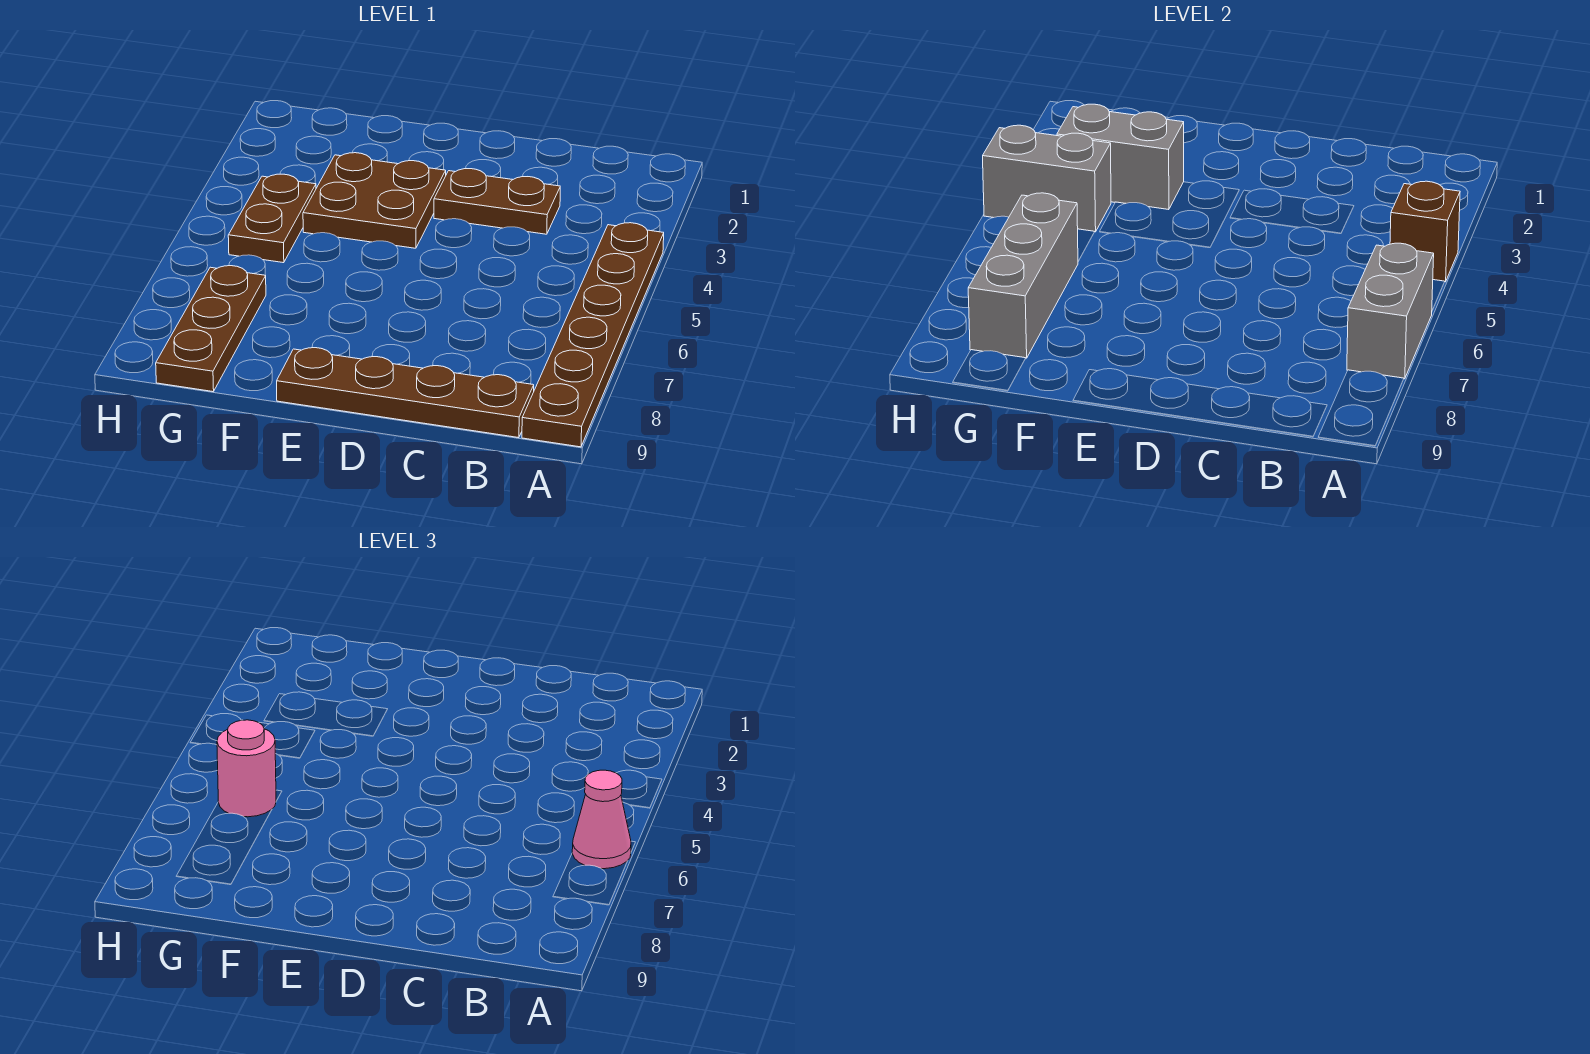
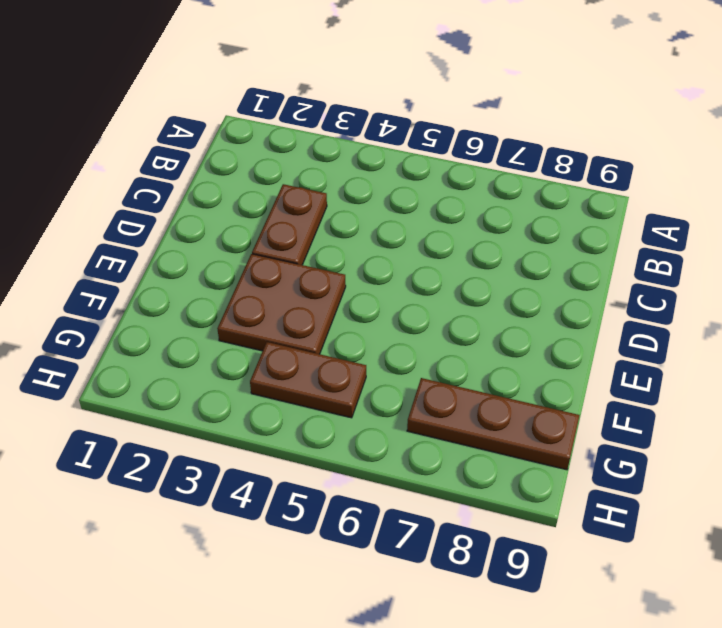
none -> brown 1x6 plate [522,223,664,447]
none -> brown 1x4 plate [277,347,534,438]
none -> brown 1x1 brick [1390,181,1460,282]

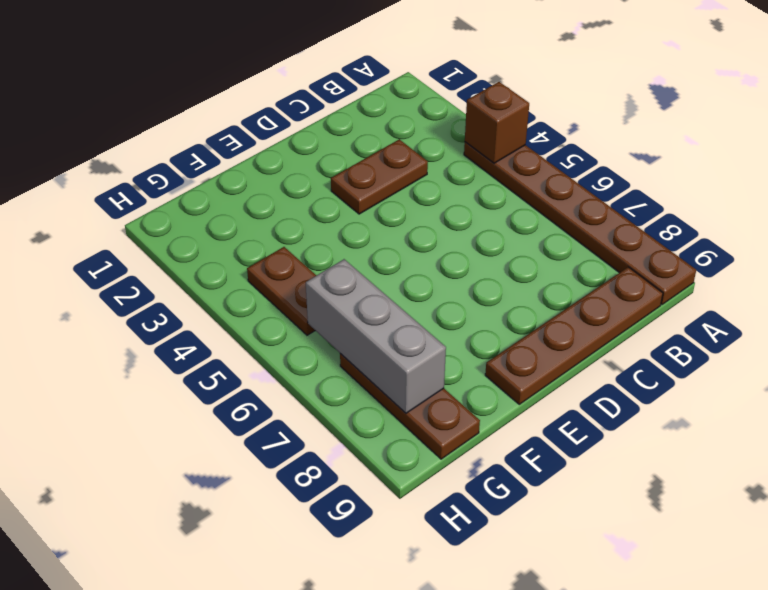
none -> brown 2x2 plate [303,153,446,248]
none -> grey 1x2 brick [1347,243,1434,379]
none -> grey 1x2 brick [1057,104,1184,210]

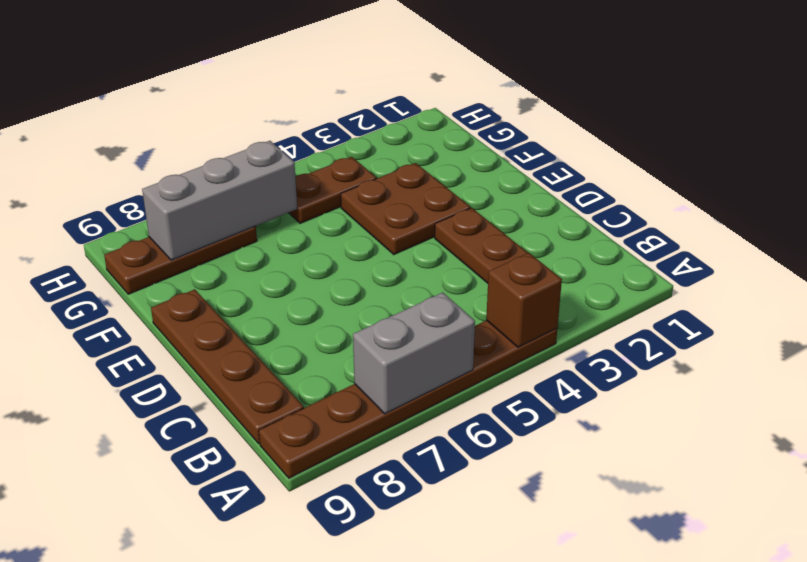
none -> grey 1x2 brick [1057,104,1184,210]
none -> grey 1x2 brick [983,125,1111,232]
none -> pink 1x1 cone [572,770,631,869]

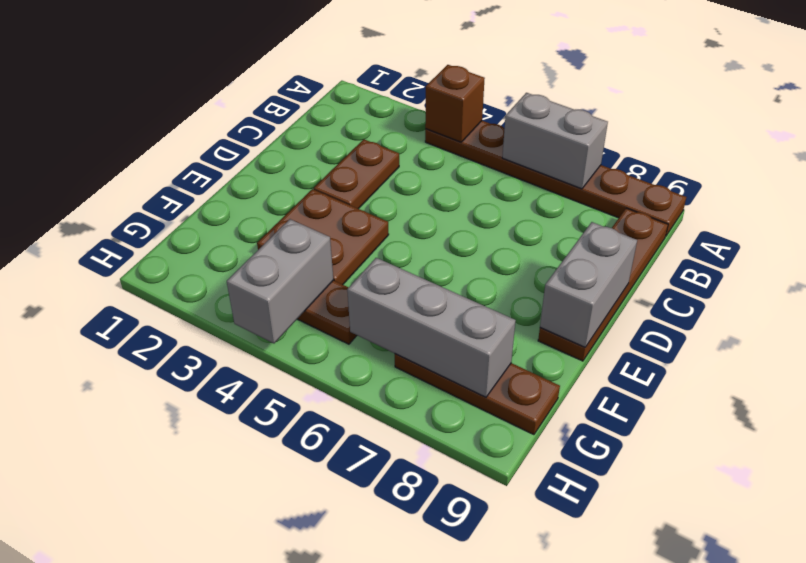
grey 1x2 brick [540,222,637,347] -> grey 1x2 brick moved to [1057,104,1184,210]
none -> pink 1x1 cone [572,770,631,869]
none -> pink 1x1 round brick [217,720,276,817]

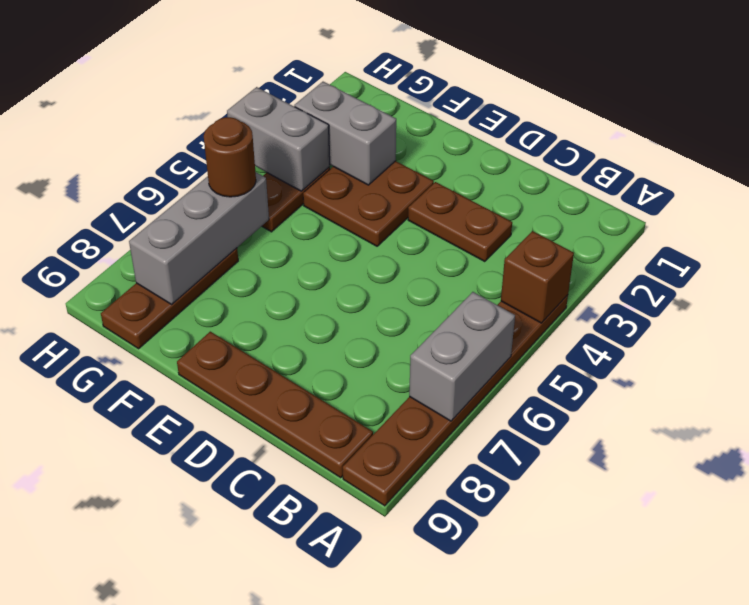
brown 1x1 round brick [204,117,256,197] -> pink 1x1 round brick [217,720,276,817]
none -> pink 1x1 cone [572,770,631,869]

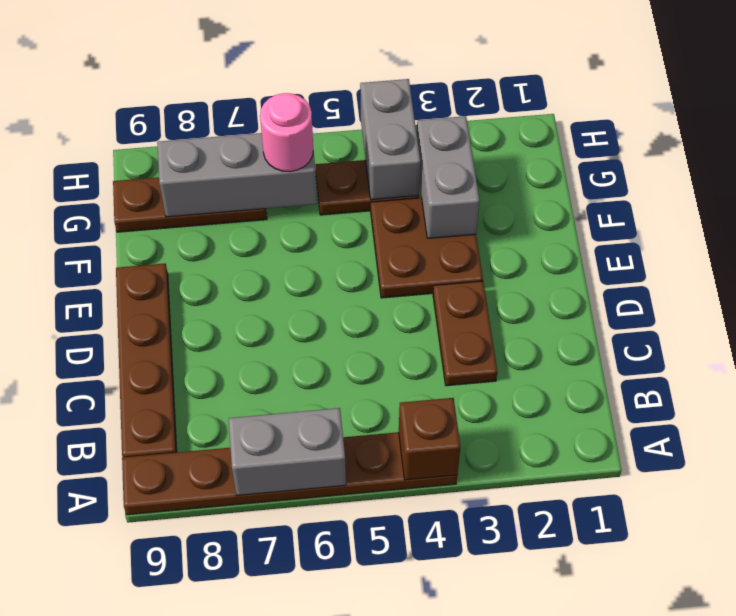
none -> pink 1x1 cone [572,770,631,869]

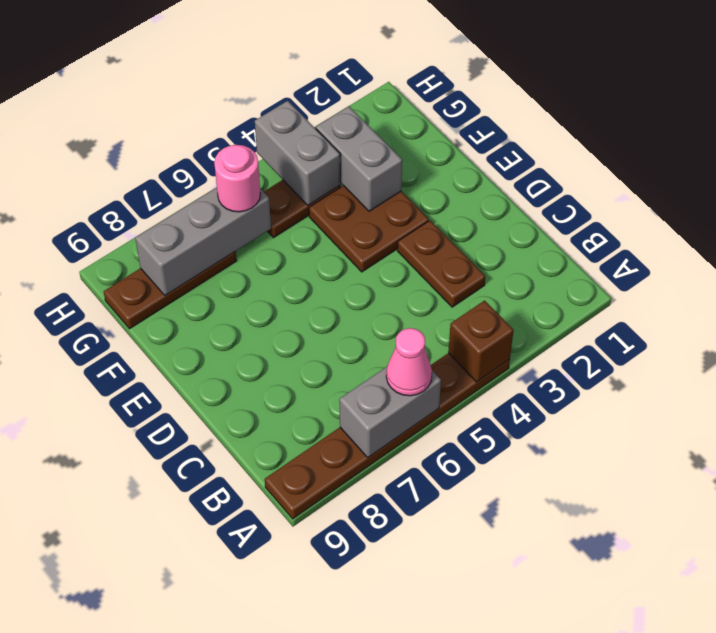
none -> brown 1x4 plate [277,347,534,438]

